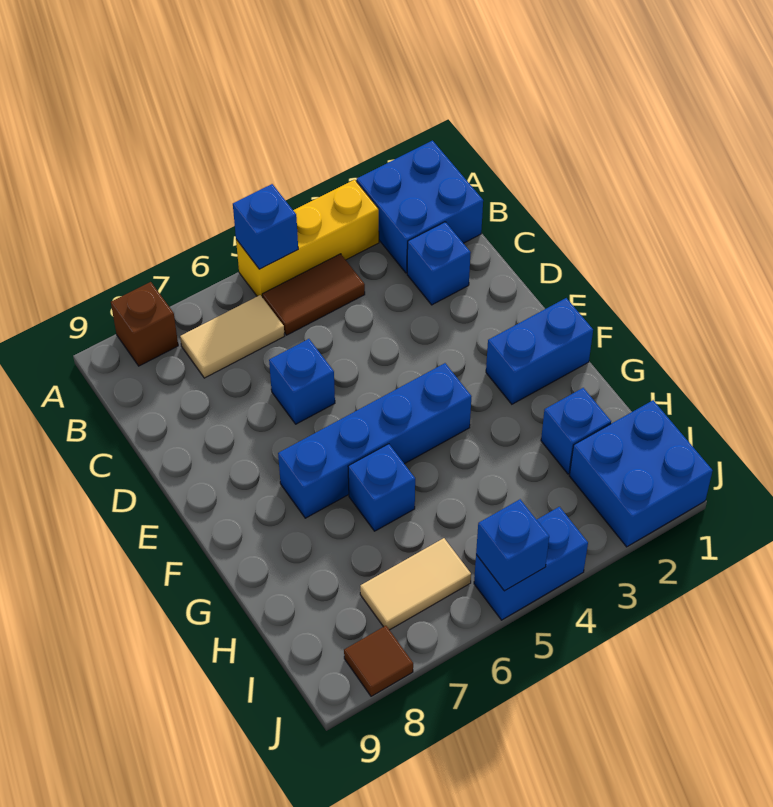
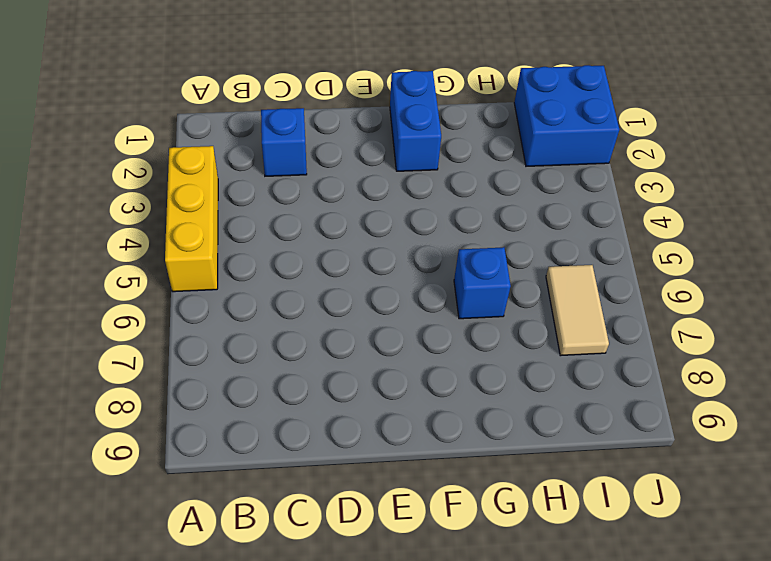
none -> blue 2x2 brick [357,141,483,273]
none -> brown 1x1 brick [111,282,178,366]
none -> brown 1x2 tile [262,254,365,335]

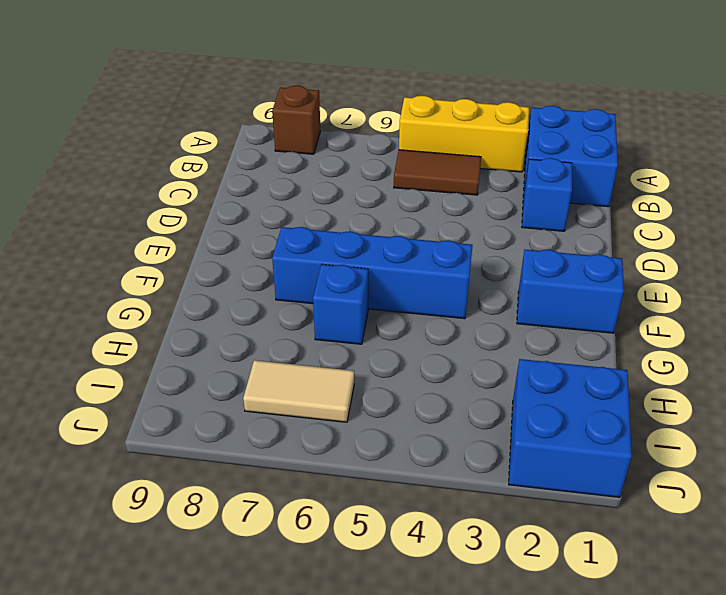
none -> tan 1x2 tile [180,295,285,378]
none -> blue 1x1 brick [269,339,335,424]
none -> blue 1x1 brick [541,388,611,474]

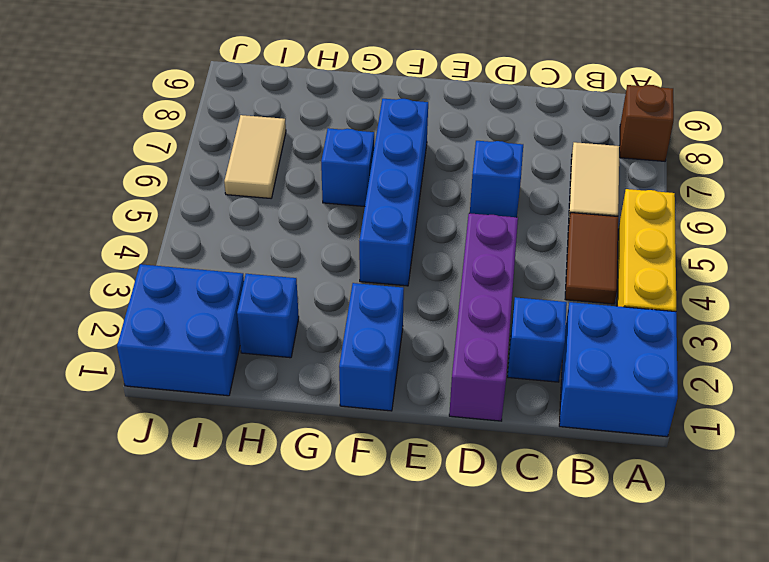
purple 1x4 brick [449,213,518,421] -> none
none -> blue 1x2 brick [474,507,588,620]
none -> brown 1x1 tile [344,626,413,696]
none -> blue 1x1 brick [233,184,298,269]

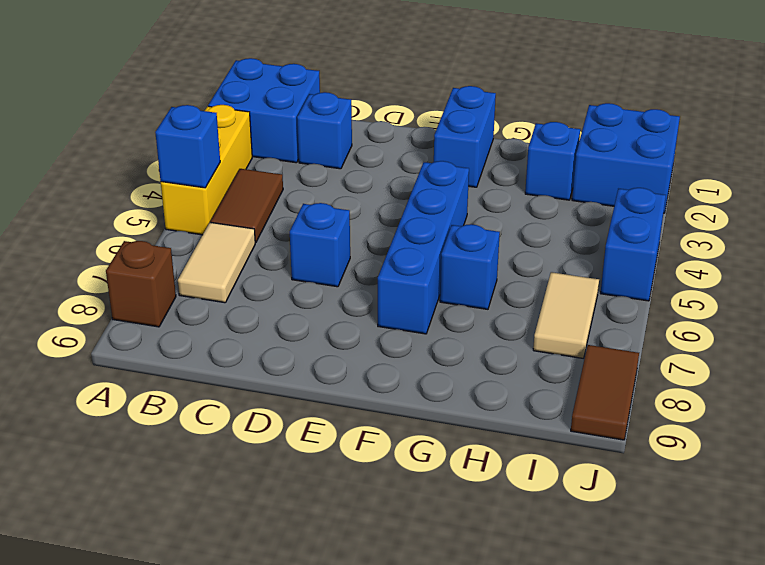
brown 1x2 tile [571,345,639,440] -> brown 1x1 tile [344,626,413,696]
none -> blue 1x1 brick [476,499,549,591]

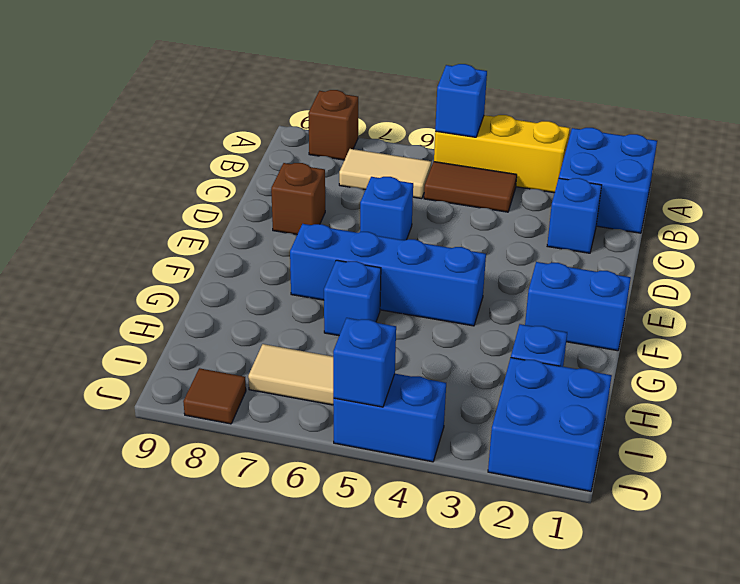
brown 1x1 brick [271,163,325,235] -> none

